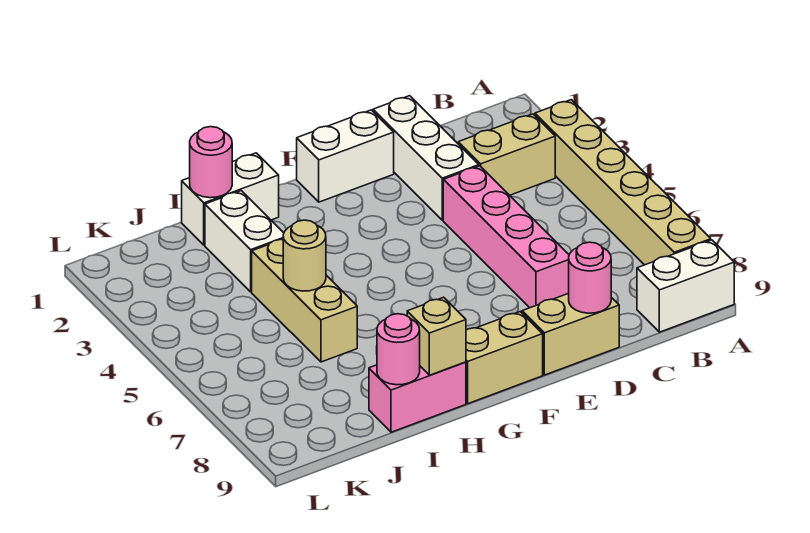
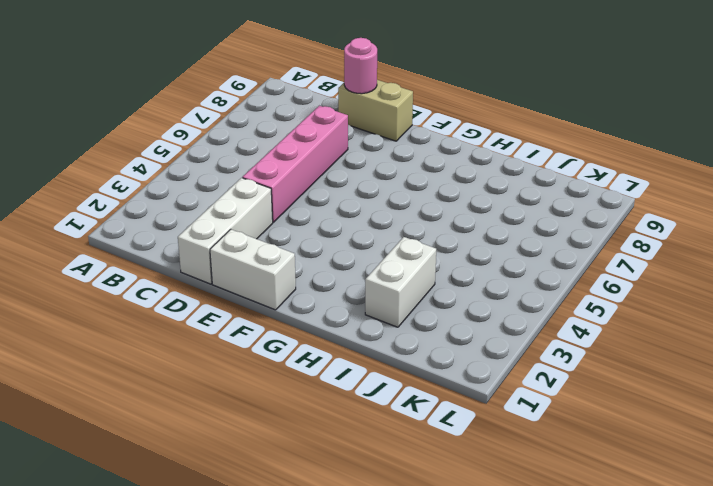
none -> tan 1x6 brick [535,100,711,265]
none -> white 1x2 brick [637,240,734,332]
none -> tan 1x2 brick [458,114,555,195]

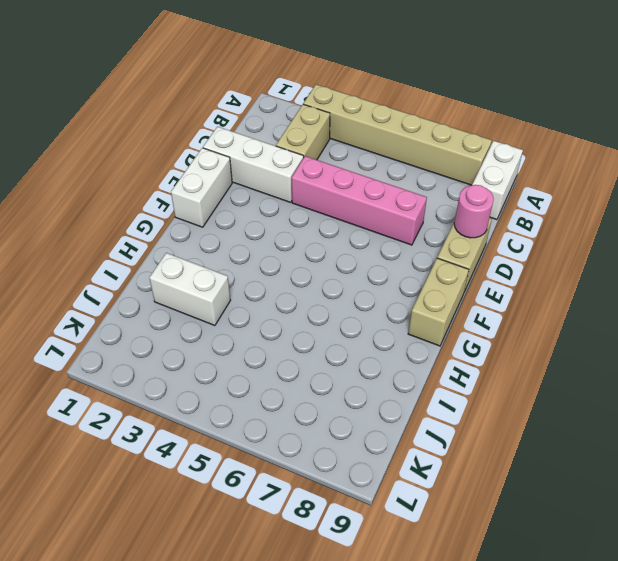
none -> white 1x2 brick [182,153,279,245]
none -> pink 1x2 brick [369,362,466,432]
none -> tan 1x3 brick [252,240,357,362]

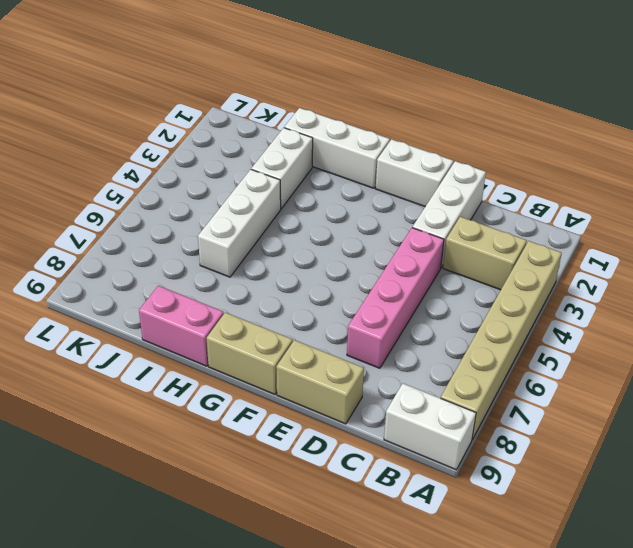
white 1x3 brick [284,108,390,188] -> white 1x2 brick [182,153,279,245]
white 1x3 brick [198,169,281,277] -> tan 1x3 brick [252,240,357,362]
none -> pink 1x1 round brick [569,242,611,313]
none -> tan 1x1 brick [407,297,466,375]
none -> pink 1x1 round brick [190,127,232,198]

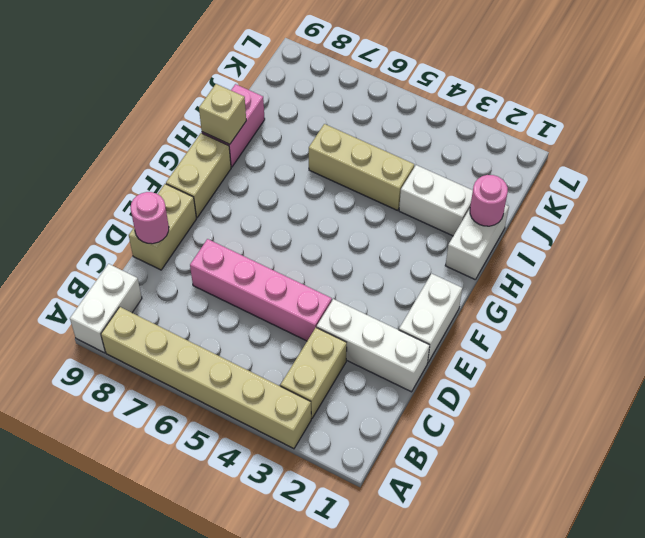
none -> tan 1x1 round brick [283,220,326,291]
none -> pink 1x1 round brick [377,314,420,385]

